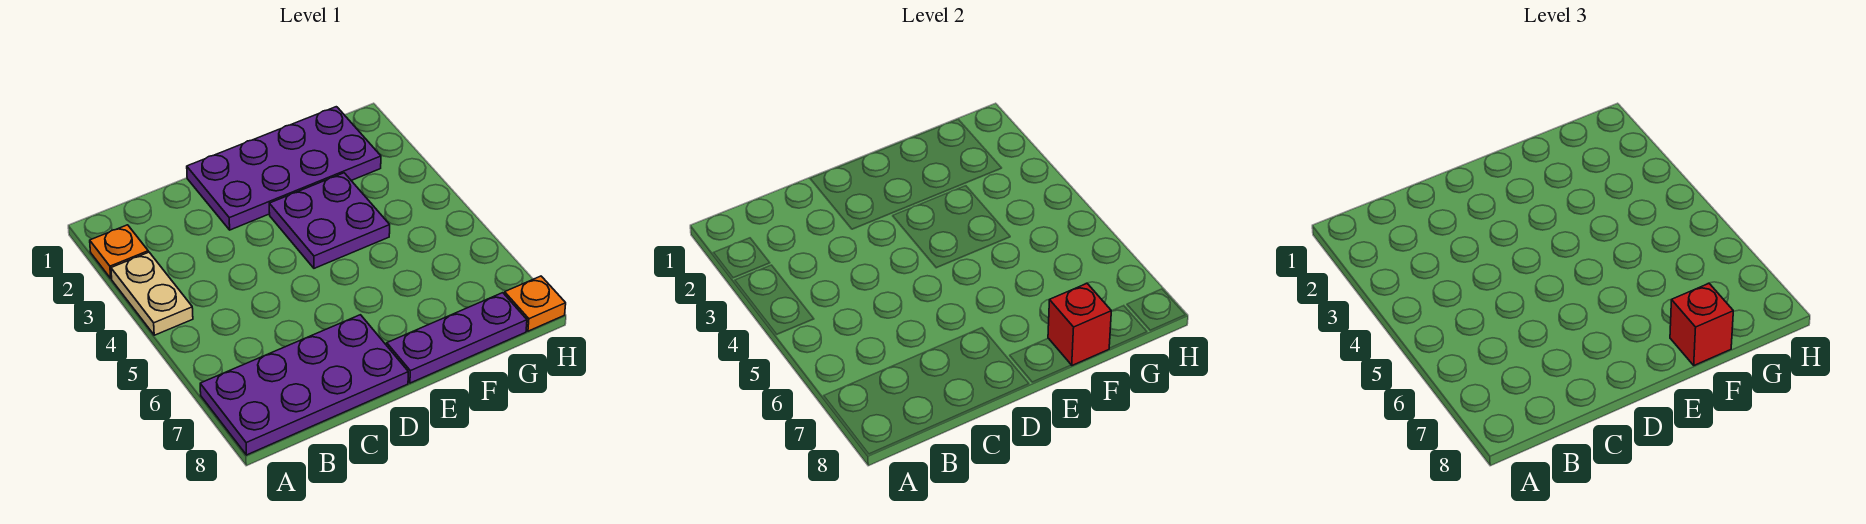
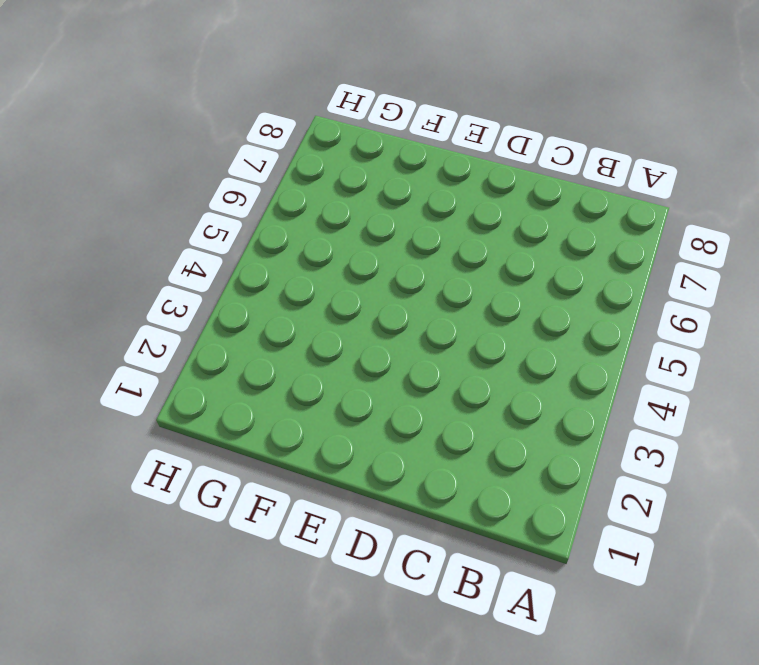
none -> orange 1x1 plate [90,225,148,279]
none -> tan 1x2 plate [111,252,193,335]

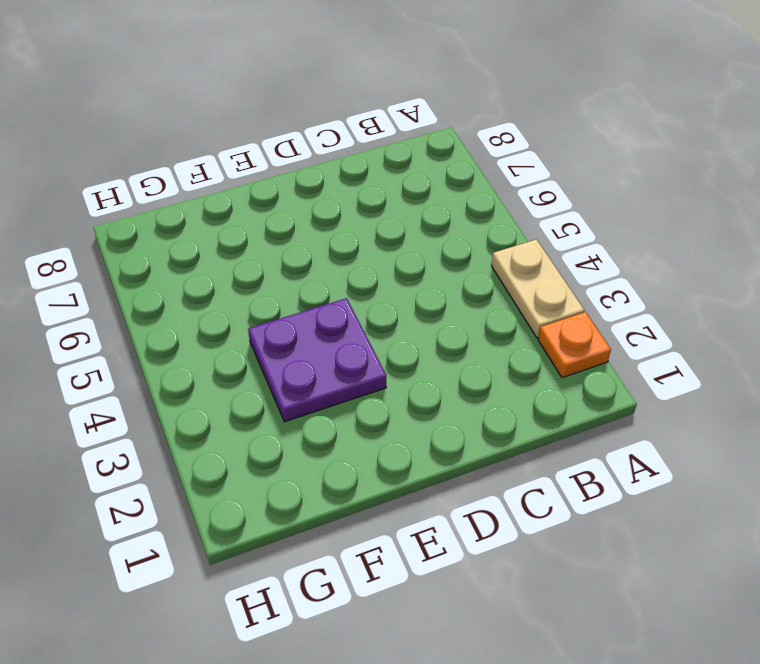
none -> purple 2x4 plate [200,315,408,455]
none -> purple 2x4 plate [187,107,381,230]

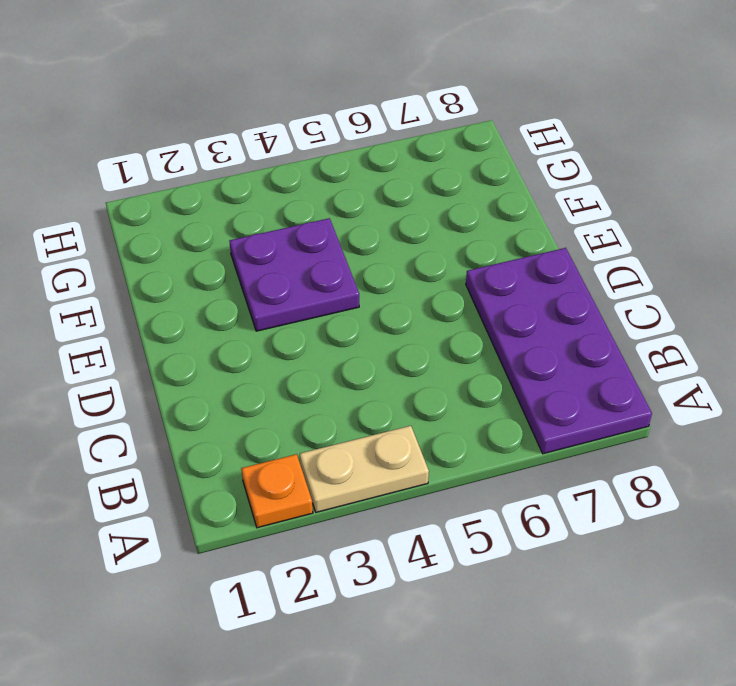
none -> purple 2x4 plate [187,107,381,230]
none -> purple 1x3 plate [387,293,527,383]

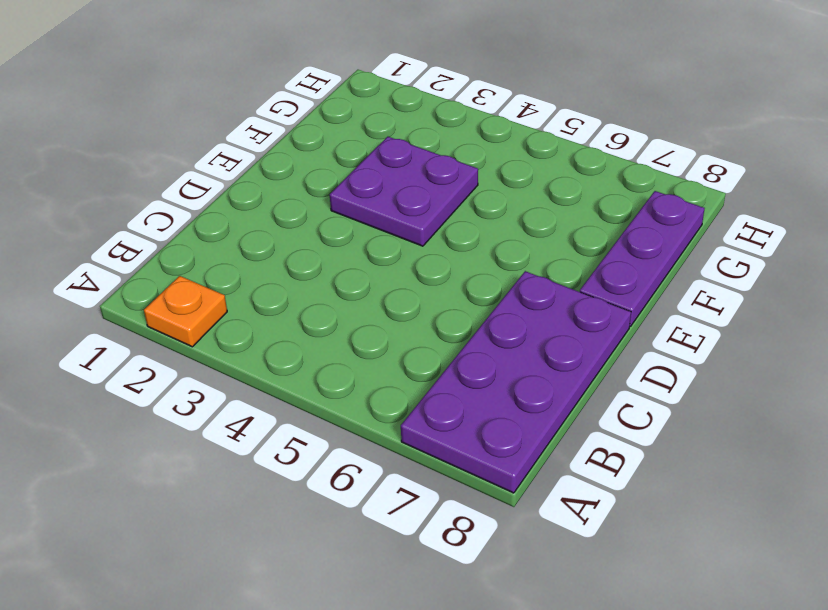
none -> tan 1x2 plate [111,252,193,335]
none -> purple 2x4 plate [187,107,381,230]

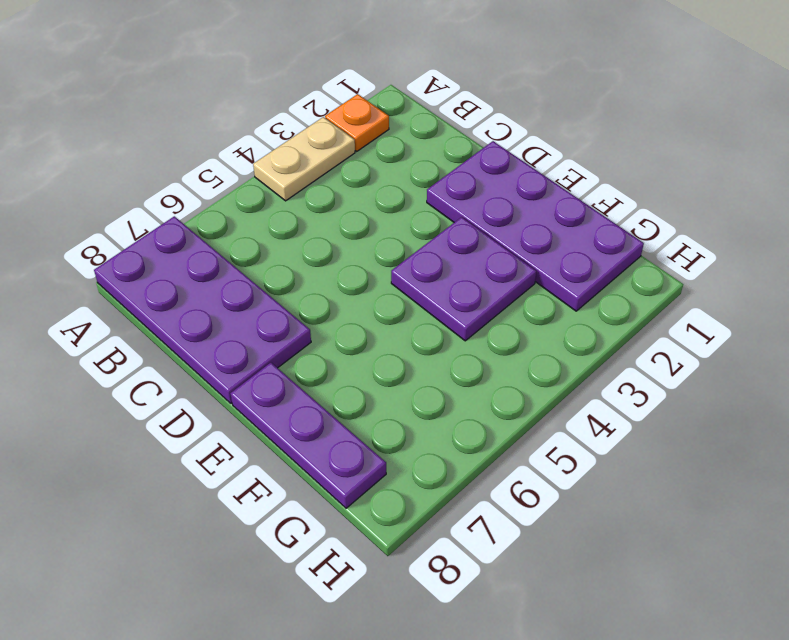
none -> orange 1x1 plate [505,276,566,331]
none -> red 1x1 brick [1048,284,1111,365]

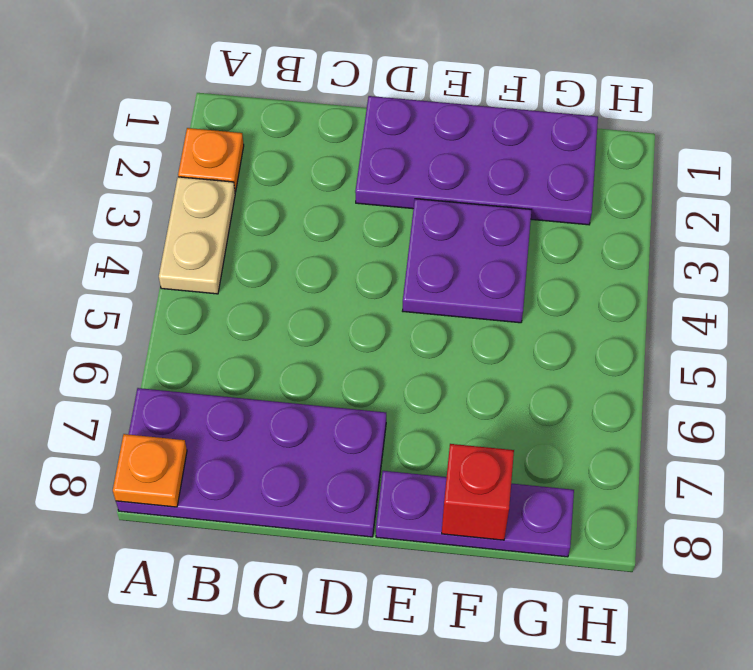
orange 1x1 plate [113,434,187,507] -> orange 1x1 plate moved to [505,276,566,331]
none -> red 1x1 brick [1670,284,1733,365]

